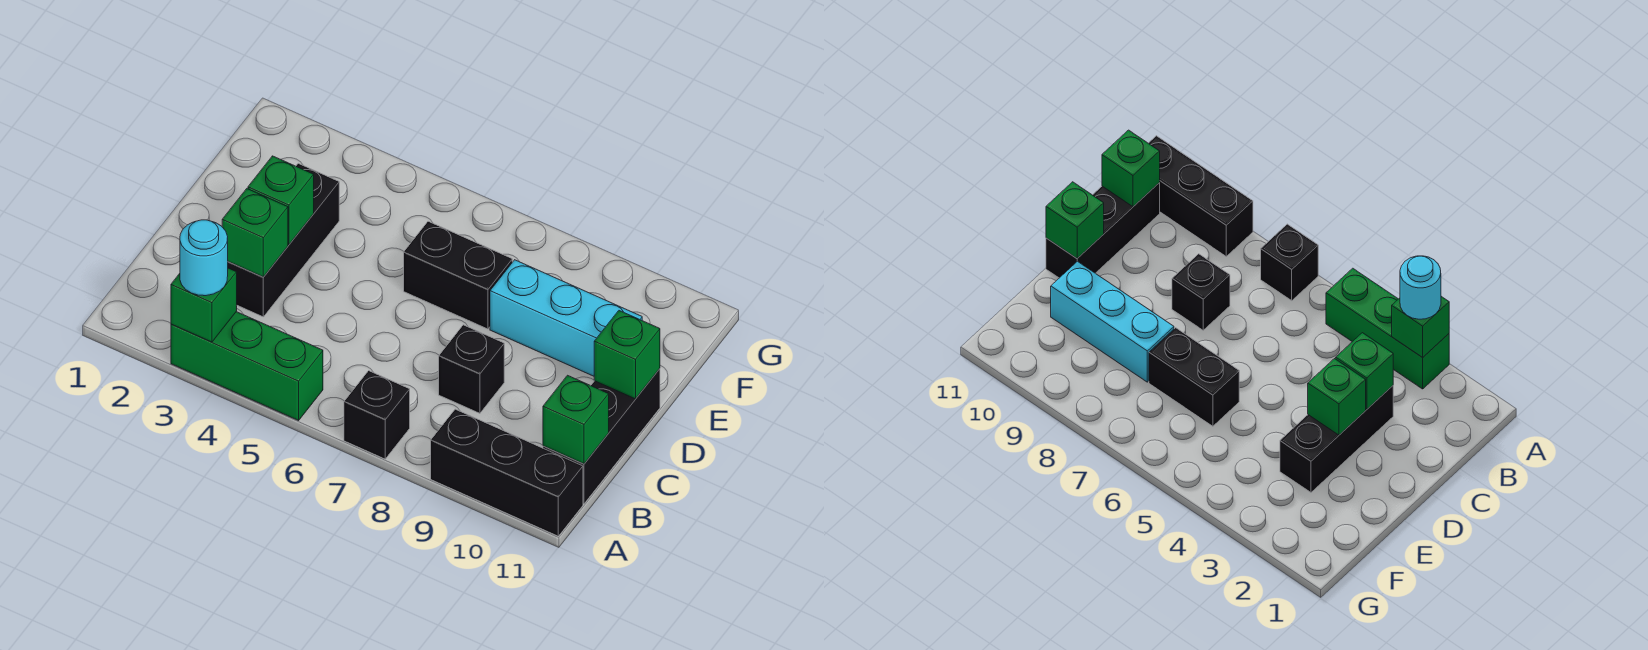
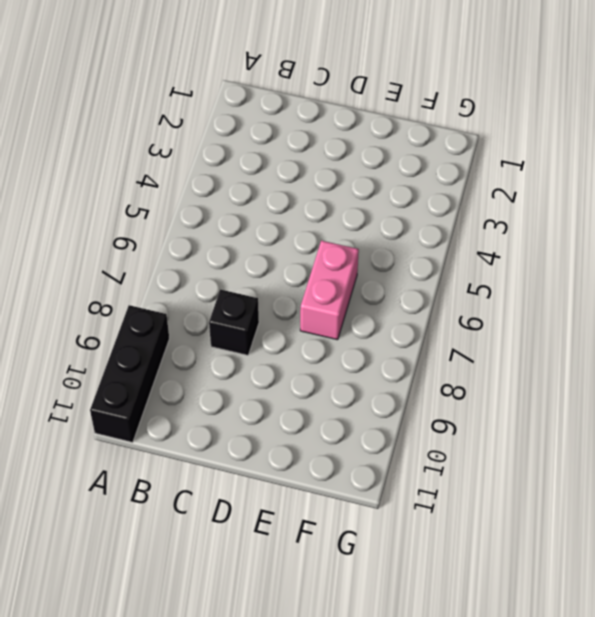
pink 1x2 brick [300,241,359,340] -> black 1x2 brick [404,221,512,329]
none -> green 1x3 brick [171,312,323,420]
none -> black 1x1 brick [344,371,410,459]
none -> black 1x3 brick [543,369,660,504]

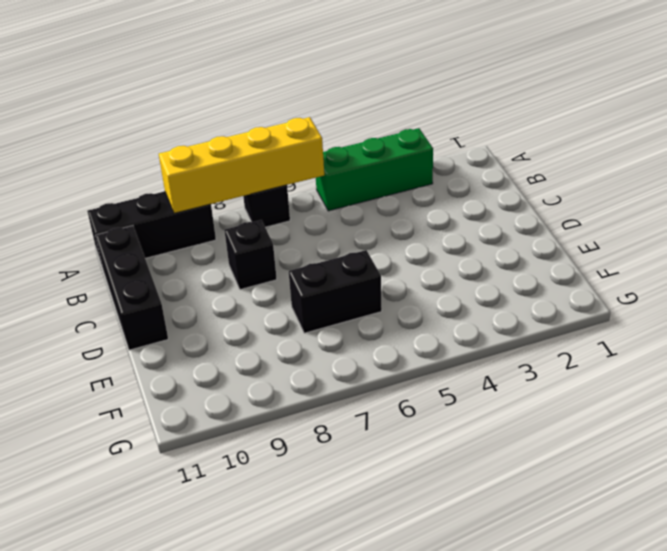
yellow 1x4 brick [159,117,324,213] -> none
none -> black 1x3 brick [228,163,339,317]
none -> cyan 1x3 brick [490,260,642,376]
none -> green 1x1 brick [171,268,237,342]

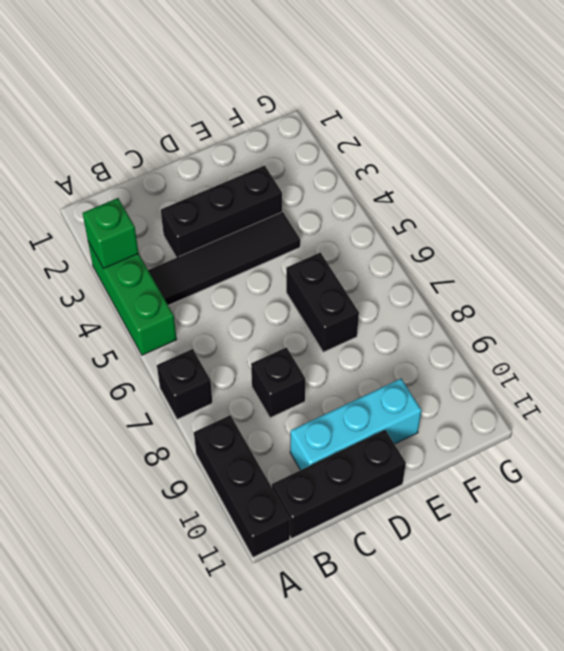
black 1x4 tile [148,212,300,305] -> none
cyan 1x3 brick [290,379,422,470] -> cyan 1x3 brick turned to [490,260,642,376]
none -> green 1x1 brick [543,375,609,464]
none -> green 1x1 brick [222,189,288,277]
none -> green 1x1 brick [248,156,314,244]

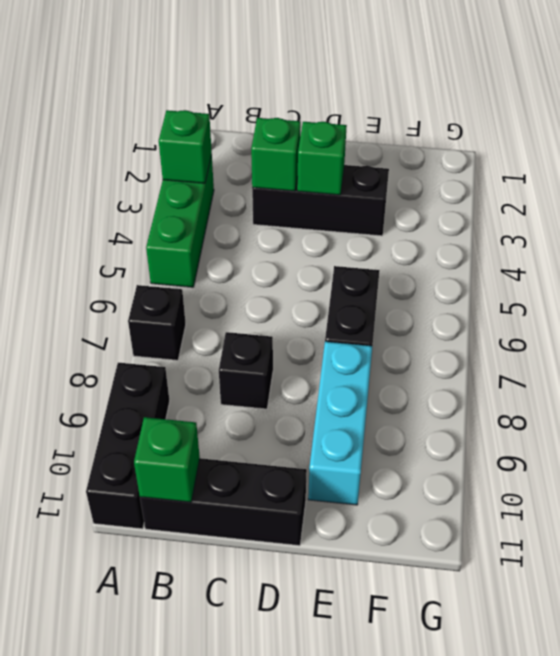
none -> green 1x1 brick [594,311,660,399]
none -> cyan 1x1 round brick [180,220,228,296]

